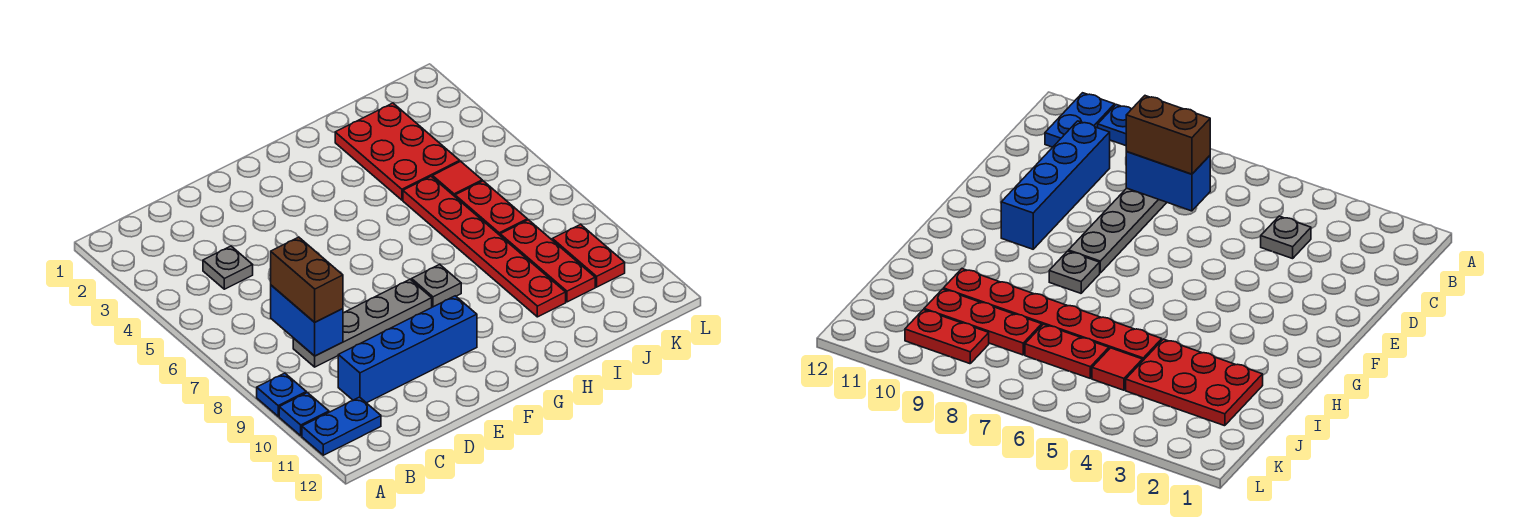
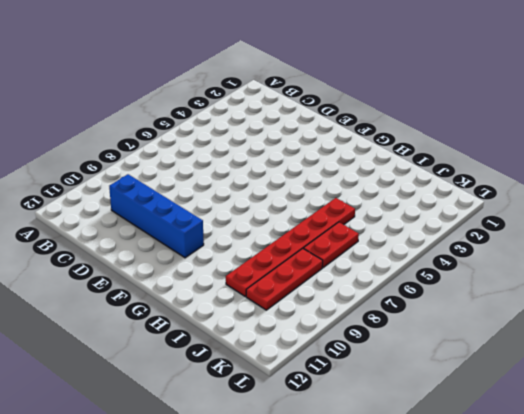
none -> blue 1x1 plate [257,373,306,416]
none -> blue 1x1 plate [279,393,329,436]
none -> blue 1x2 plate [302,397,381,455]

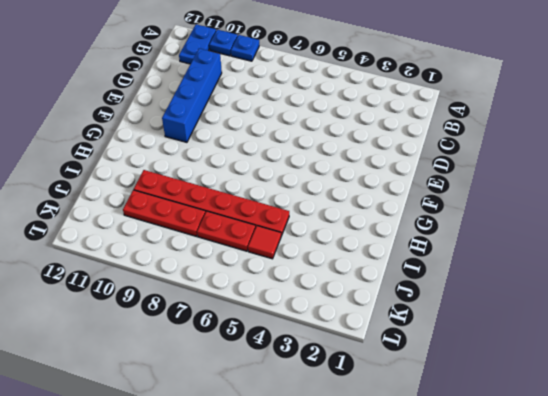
none -> grey 1x1 plate [203,246,253,289]
none -> grey 1x4 plate [293,280,432,367]
none -> grey 1x1 plate [412,264,461,307]

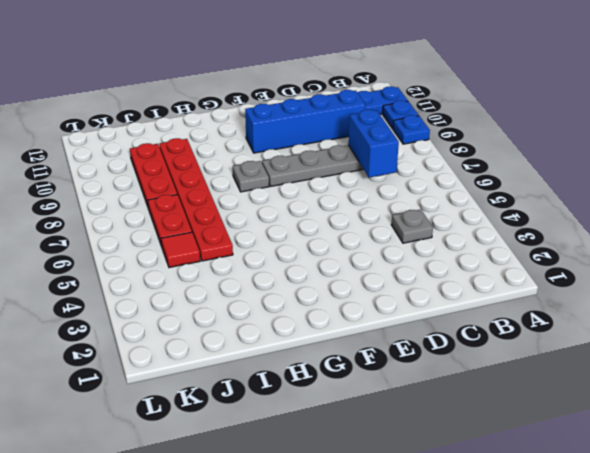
none -> red 2x3 plate [335,103,460,200]
none -> red 1x2 plate [552,224,625,287]
none -> brown 1x2 brick [271,237,343,322]

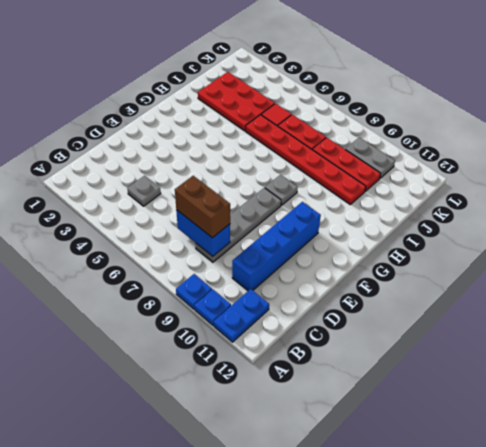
grey 1x2 plate [345,137,395,178] -> red 1x2 plate [552,224,625,287]

